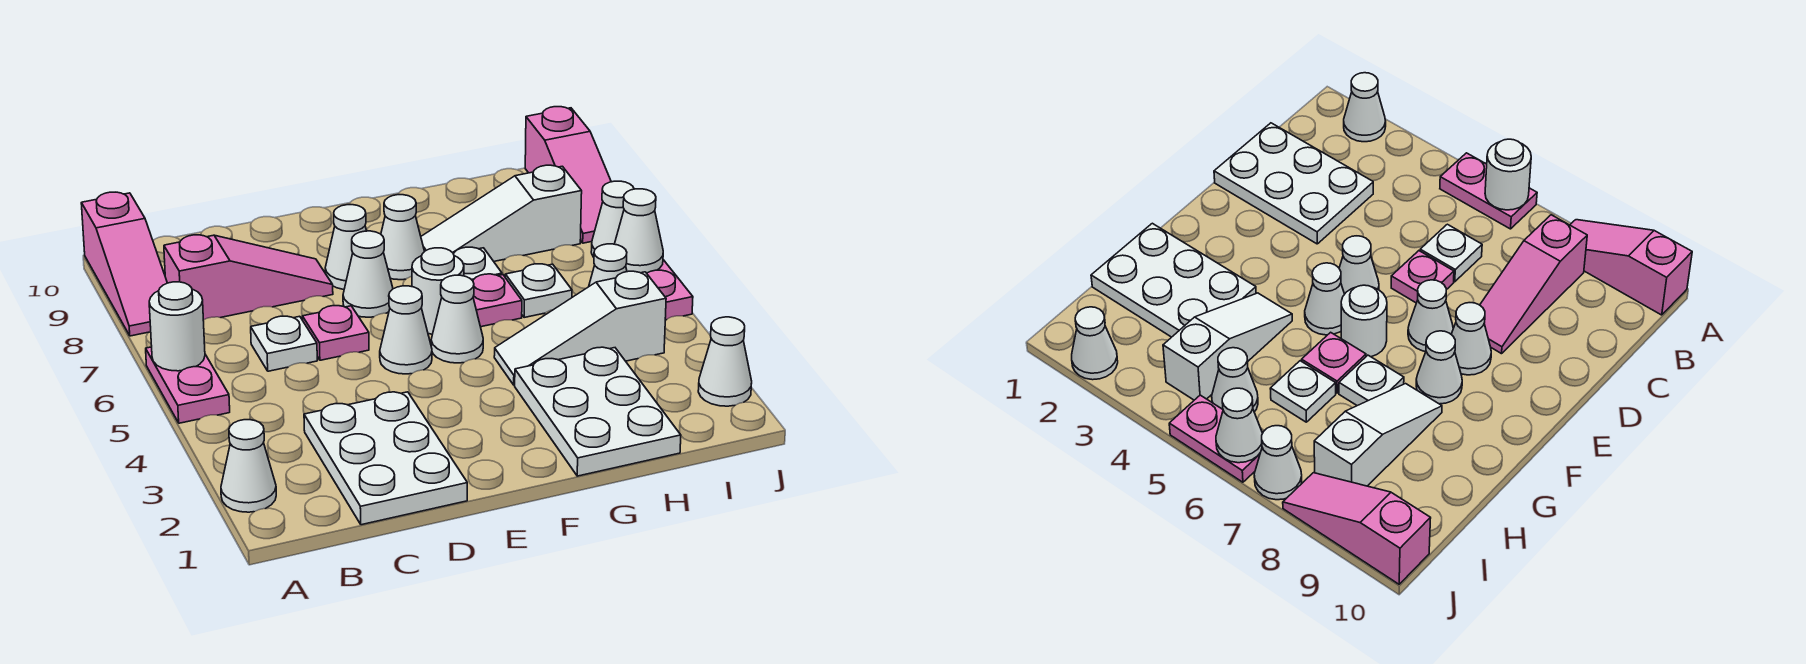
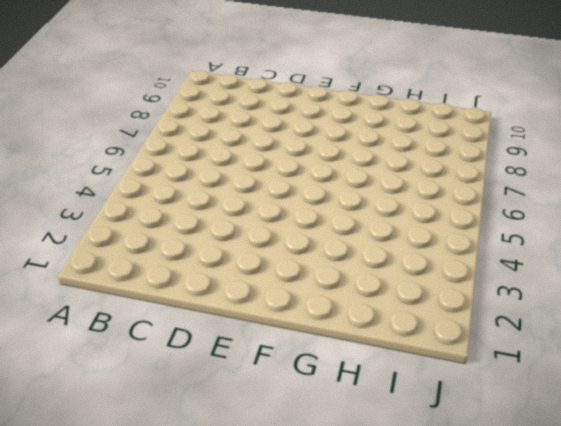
none -> white 1x1 cone [221,420,276,512]
none -> pink 1x2 plate [146,347,230,423]
none -> pink 1x3 slope [81,192,167,336]

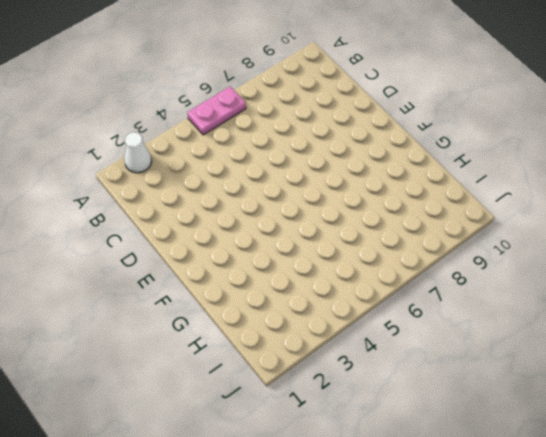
none -> pink 1x3 slope [81,192,167,336]
none -> pink 1x3 slope [164,235,333,320]
none -> white 2x3 plate [304,392,467,525]

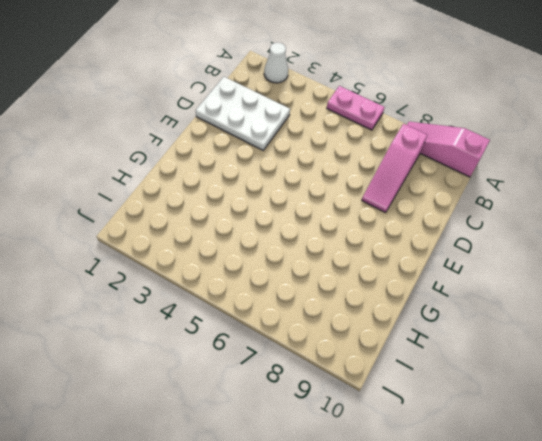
none -> white 1x1 plate [251,316,317,371]
none -> pink 1x1 plate [302,306,369,360]
none -> white 1x1 cone [380,286,432,374]

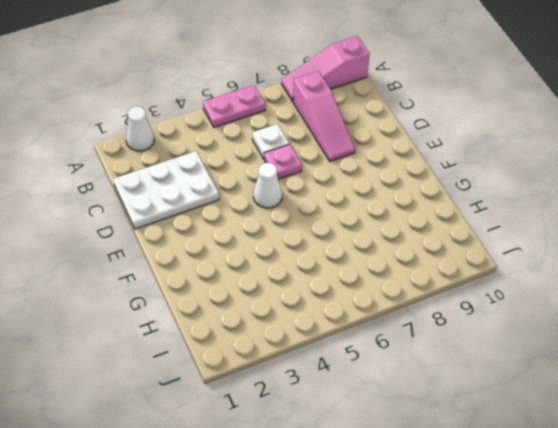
none -> white 1x1 cone [343,231,393,317]
none -> white 1x1 cone [325,205,366,290]
none -> white 1x1 cone [431,275,483,363]

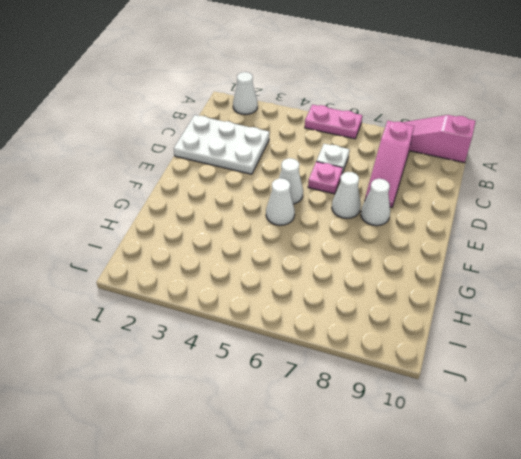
none -> white 1x1 round brick [412,248,464,334]
none -> white 1x1 cone [381,195,425,280]
none -> white 2x3 plate [515,347,681,476]

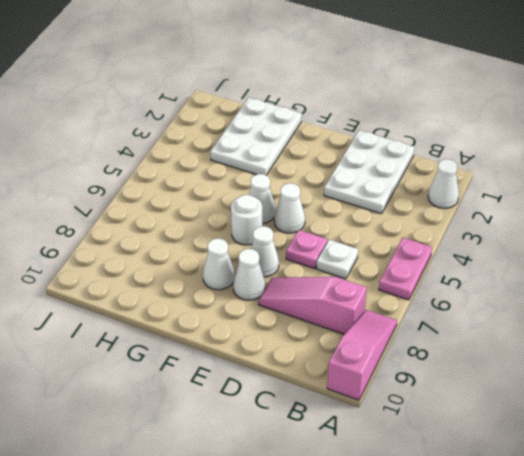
none -> white 1x3 slope [494,271,666,385]
none -> pink 1x1 plate [473,274,522,327]
none -> white 1x1 plate [454,247,502,281]

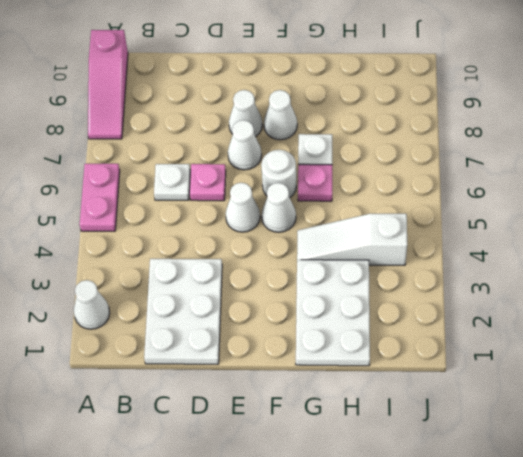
none -> pink 1x3 slope [164,235,333,320]
none -> white 1x3 slope [421,165,582,261]
none -> white 1x1 plate [505,264,572,317]

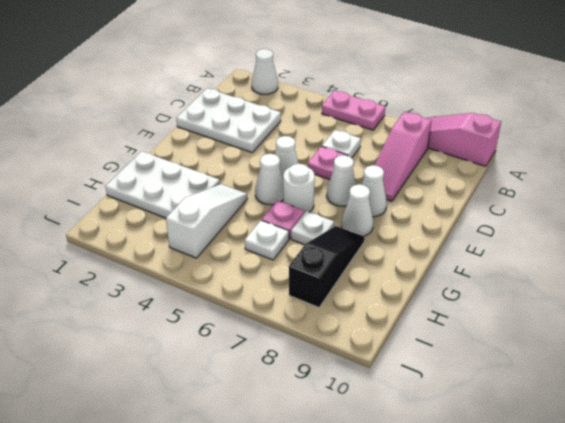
black 1x3 slope [289,226,365,307] -> white 1x3 slope [421,165,582,261]
none -> white 1x1 cone [589,244,627,286]
none -> white 1x1 cone [698,317,752,406]
none -> pink 1x2 plate [647,260,693,320]

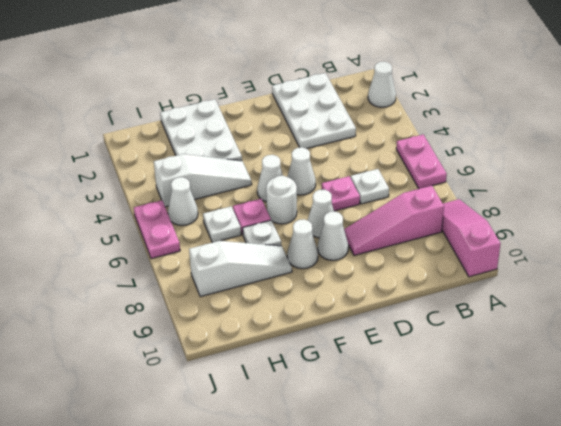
none -> white 1x1 cone [698,317,752,406]
none -> white 1x1 cone [591,181,634,257]
none -> pink 1x3 slope [525,107,611,243]

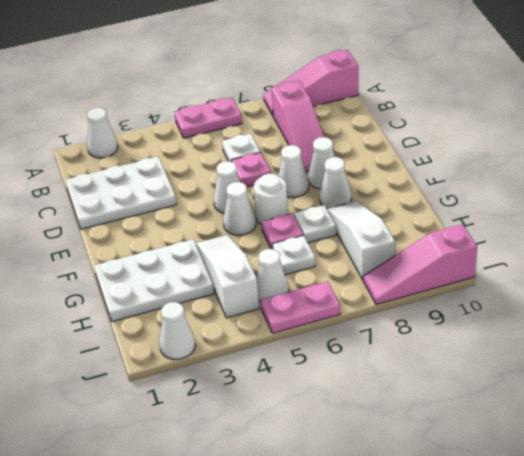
none -> white 1x1 cone [591,181,634,257]
none -> white 1x1 round brick [149,282,205,371]
none -> white 1x1 cone [615,189,663,273]

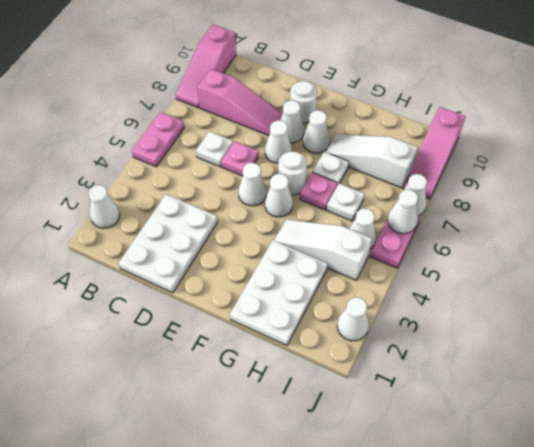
white 1x1 round brick [290,81,317,123] -> white 1x1 round brick moved to [149,282,205,371]

